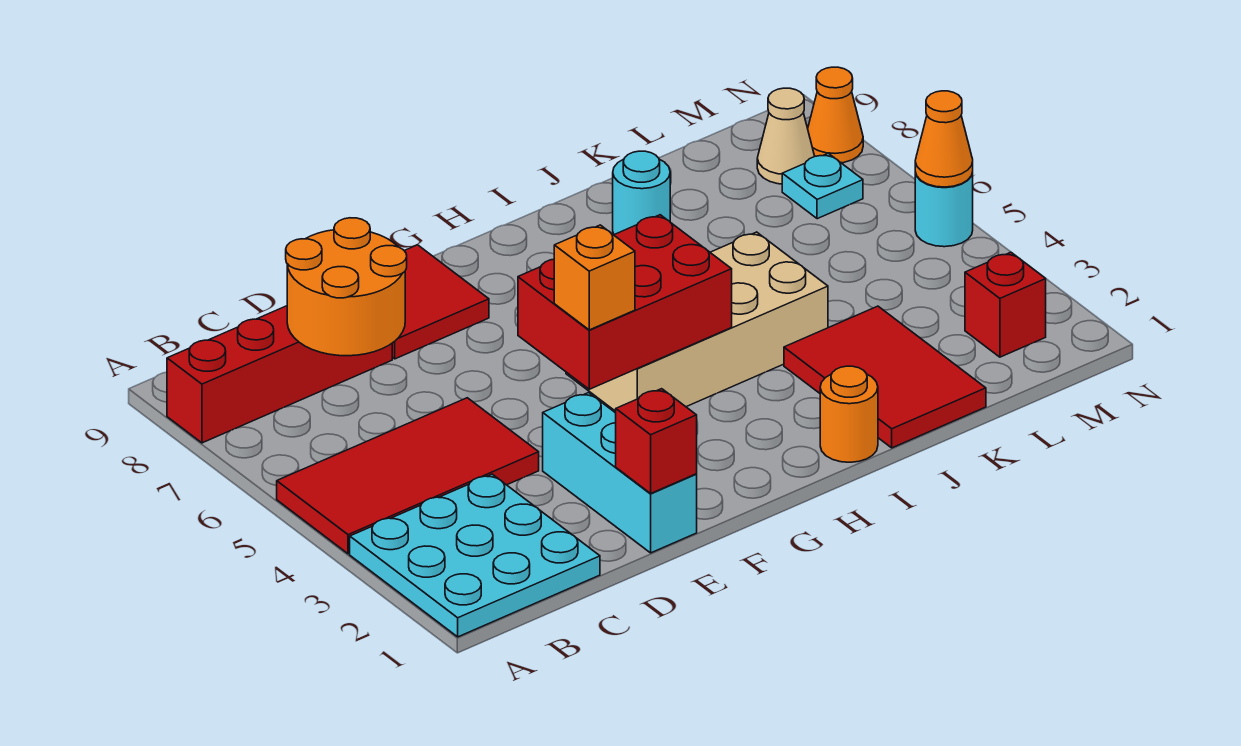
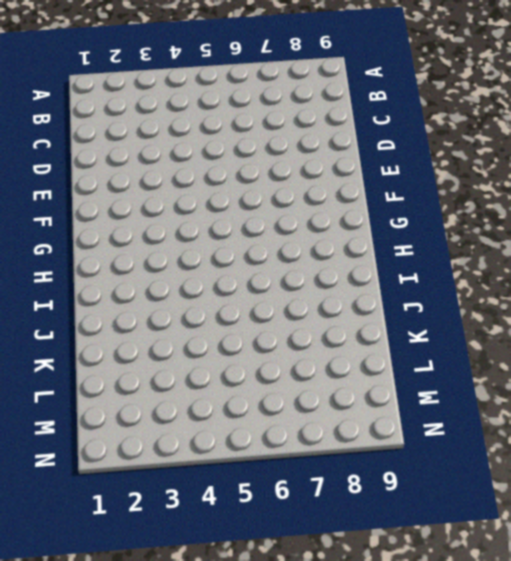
none -> cyan 3x3 plate [350,474,600,637]
none -> red 2x4 tile [277,398,539,554]
none -> red 1x4 brick [167,306,392,443]

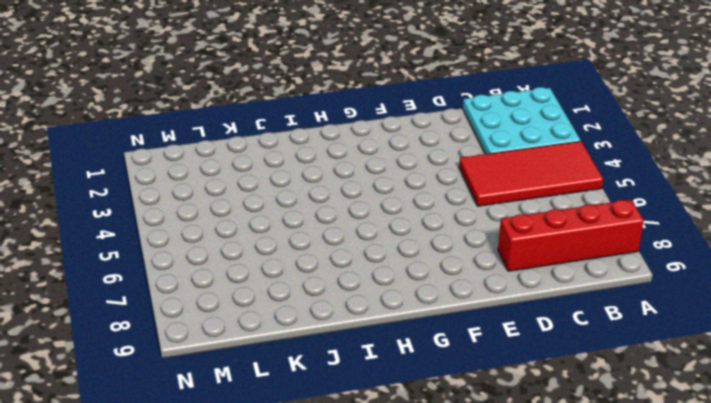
none -> cyan 1x3 brick [543,393,697,553]
none -> red 2x2 tile [392,245,489,359]
none -> tan 2x4 brick [566,232,828,411]

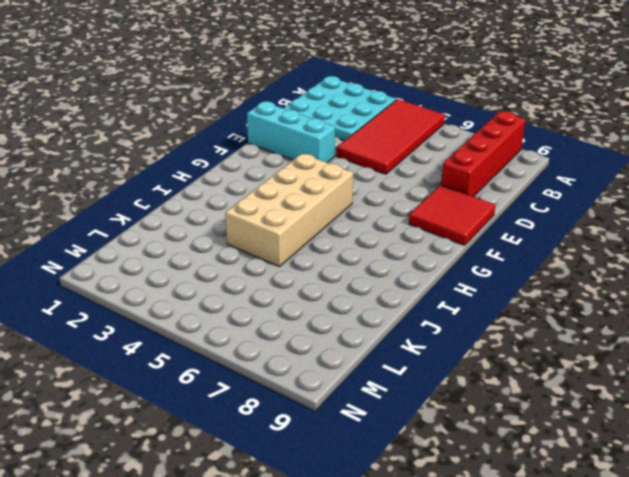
none -> orange 1x1 round brick [820,366,878,462]
none -> red 2x3 tile [784,306,986,448]
none -> cyan 1x1 round brick [613,151,670,235]

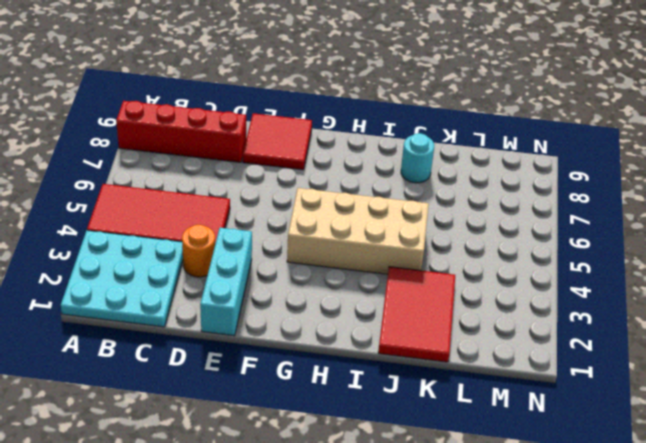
orange 1x1 round brick [182,225,215,277] -> orange 1x1 round brick moved to [820,366,878,462]
none -> red 1x1 brick [965,252,1046,357]
none -> cyan 1x1 plate [782,153,863,219]
none -> tan 1x1 cone [757,88,815,184]

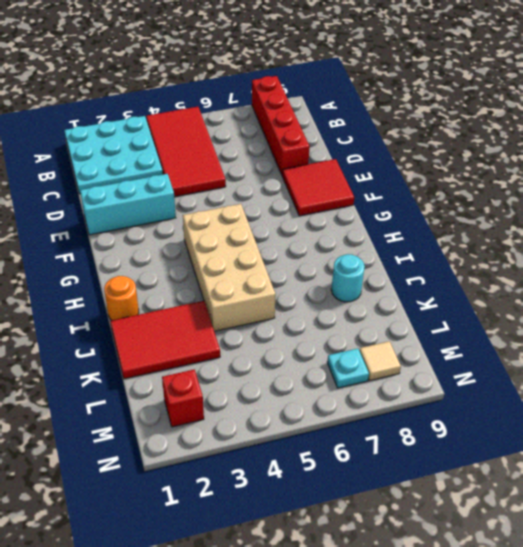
tan 1x1 tile [359,341,401,380] -> tan 1x1 cone [757,88,815,184]
none -> cyan 1x1 round brick [915,173,973,247]
none -> orange 1x1 cone [808,67,863,163]
none -> orange 2x2 round brick [286,218,407,356]

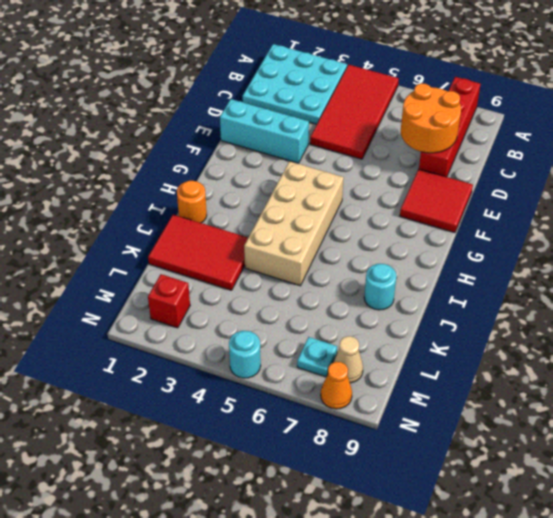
none -> red 1x1 brick [616,389,697,493]
none -> red 2x3 brick [518,215,732,389]
none -> orange 1x1 cone [915,91,973,187]

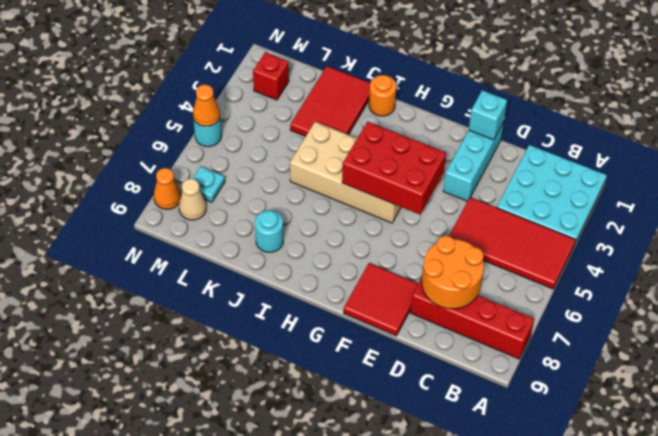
cyan 1x1 brick [469,90,507,140] -> red 1x1 brick [616,389,697,493]
none -> orange 1x1 brick [554,225,635,330]

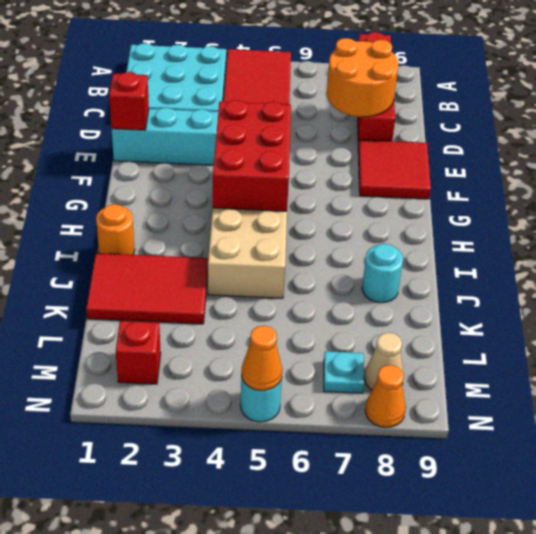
none -> orange 1x1 brick [554,225,635,330]

